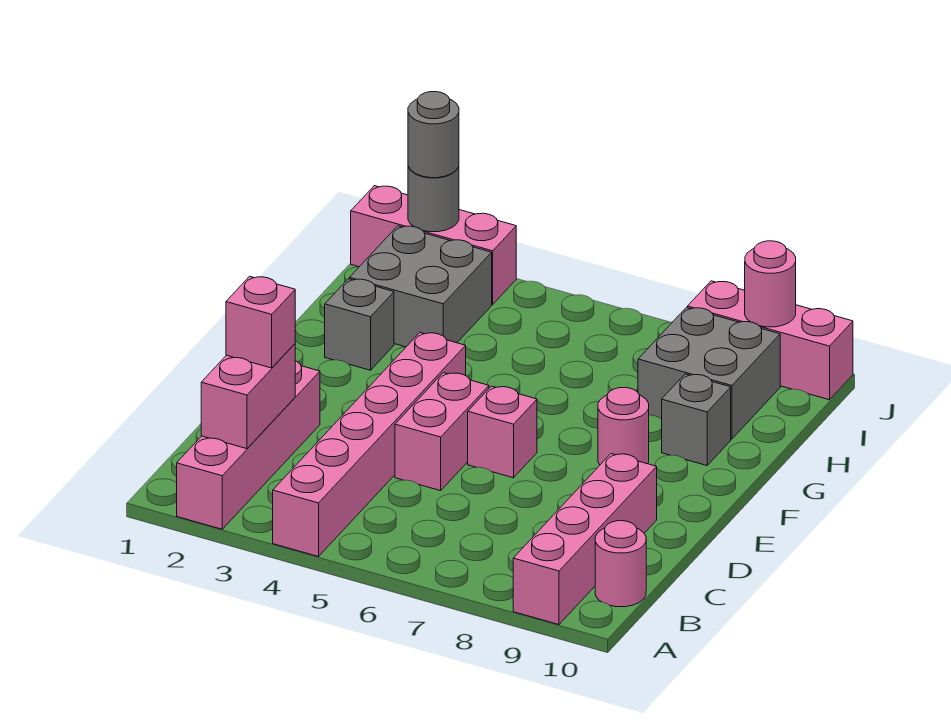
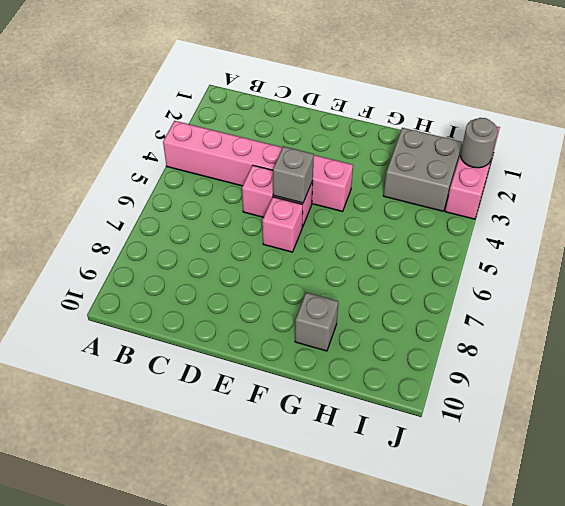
grey 1x1 brick [273,146,314,203] -> grey 1x1 brick moved to [325,279,394,370]
none -> pink 1x4 brick [177,361,320,529]
none -> pink 1x4 brick [513,454,657,625]
none -> pink 1x1 round brick [595,521,646,607]

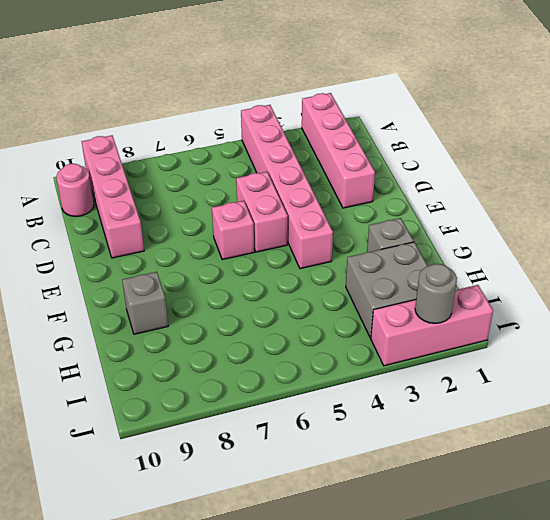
none -> pink 1x1 round brick [598,388,649,465]
none -> grey 2x2 brick [638,307,780,439]
none -> pink 1x3 brick [688,281,853,400]

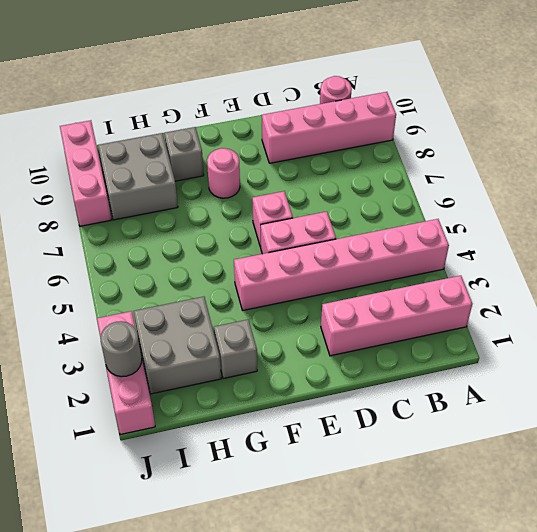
none -> pink 1x2 brick [201,344,295,449]
none -> pink 1x1 round brick [745,241,796,327]
none -> pink 1x1 brick [226,276,295,368]

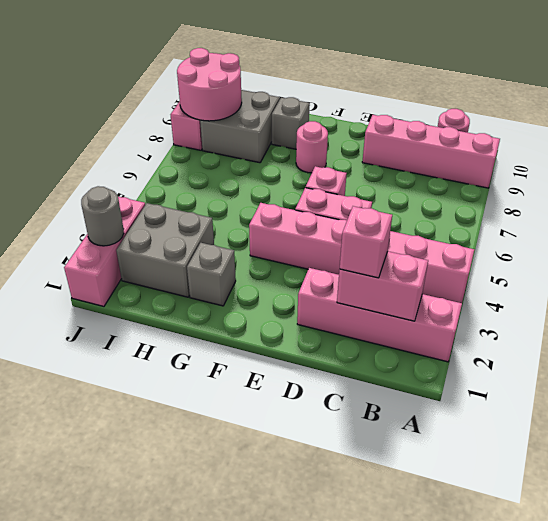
pink 2x2 round brick [177,48,242,121] -> pink 1x1 round brick [745,241,796,327]
none -> grey 1x1 round brick [408,92,459,178]

